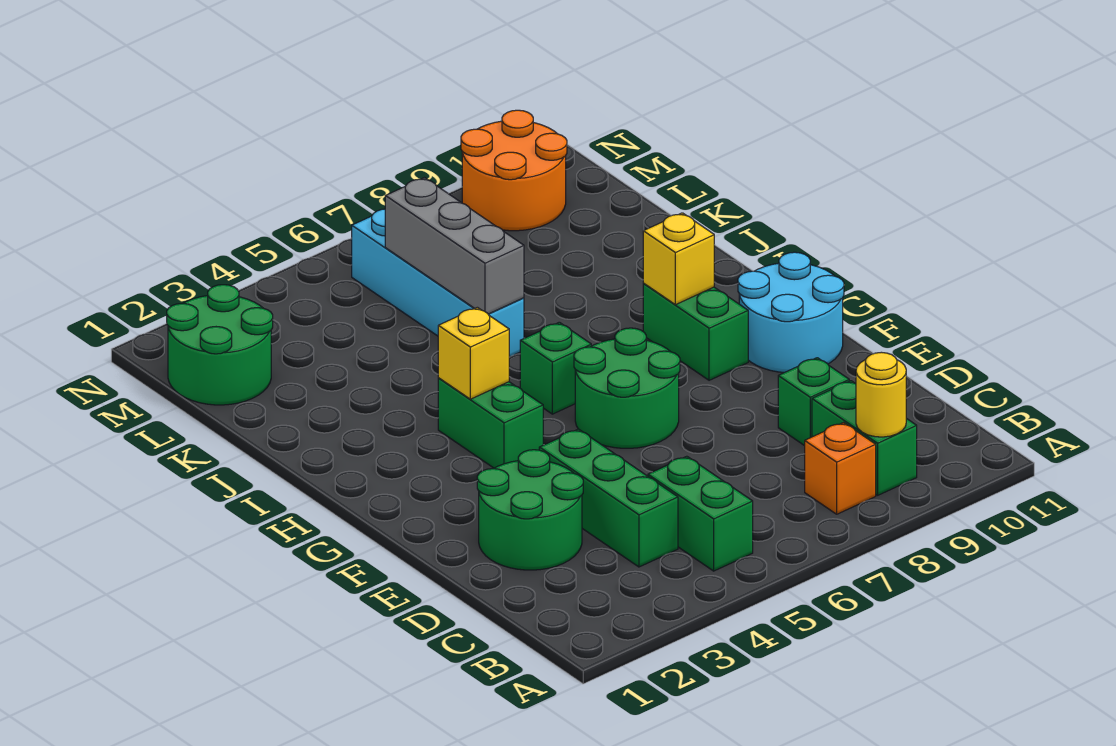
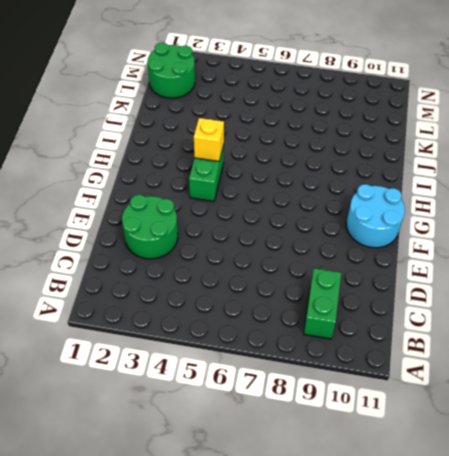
none -> green 1x2 brick [648,456,753,571]
none -> orange 1x1 brick [805,423,876,514]
none -> green 1x3 brick [539,429,678,567]

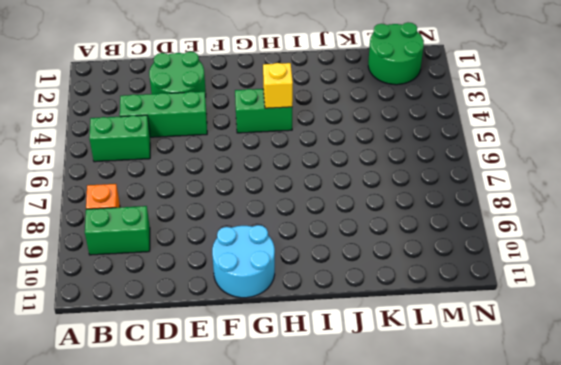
none -> green 1x1 brick [778,358,849,446]
none -> green 2x2 round brick [574,328,680,448]
none -> green 1x2 brick [643,284,748,380]

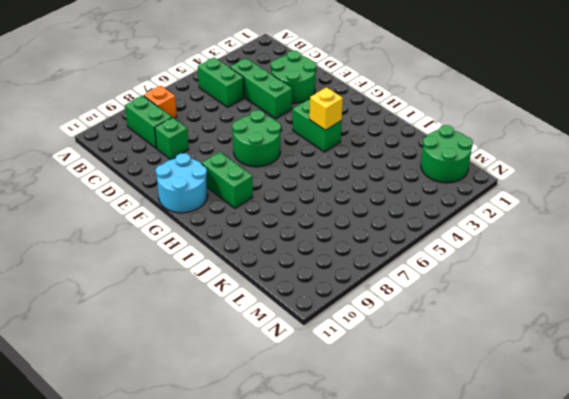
none -> green 1x1 brick [520,322,591,414]
none -> cyan 1x4 brick [352,209,524,357]
none -> orange 2x2 round brick [461,110,567,231]

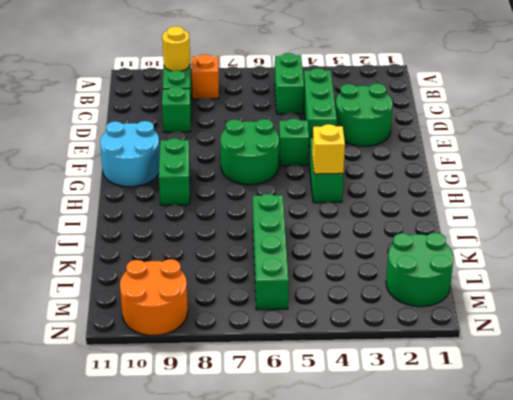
green 1x1 brick [279,119,309,166] -> green 1x1 brick moved to [520,322,591,414]
green 1x4 brick [253,194,289,310] -> cyan 1x4 brick [352,209,524,357]
none -> yellow 1x1 brick [643,213,714,305]
none -> grey 1x3 brick [385,178,524,314]

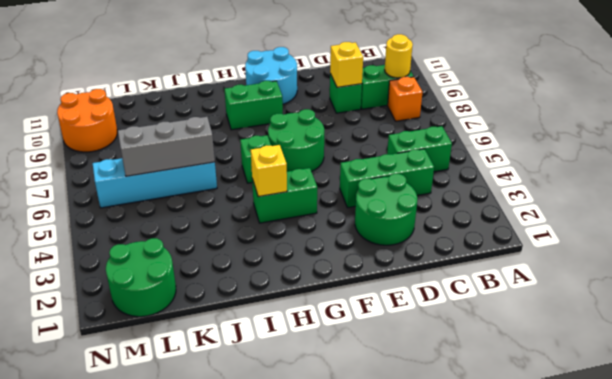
yellow 1x1 brick [330,42,363,87] -> yellow 1x1 brick moved to [643,213,714,305]

